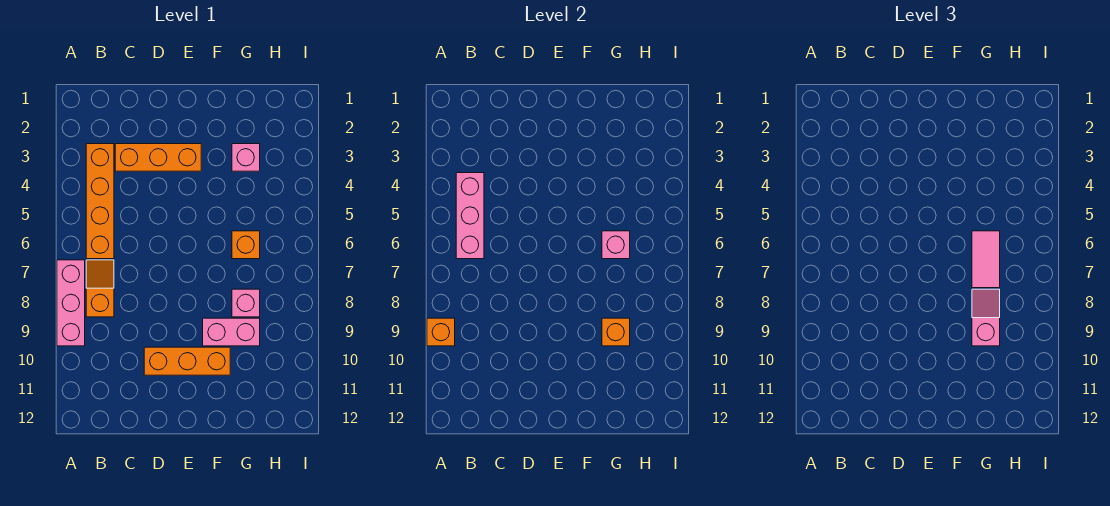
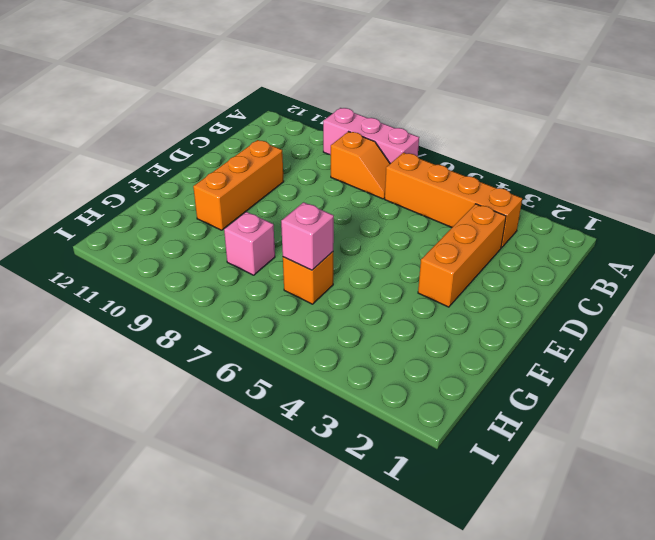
none -> pink 1x2 brick [203,318,260,346]
none -> pink 1x1 brick [232,144,260,171]
none -> orange 1x1 brick [427,318,455,346]

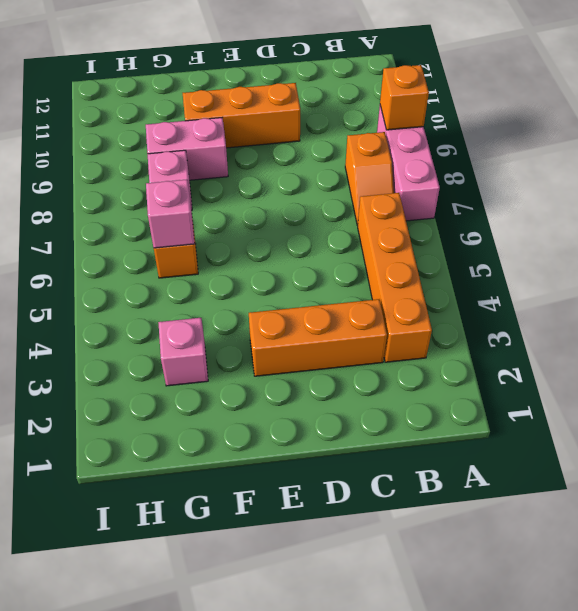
none -> pink 1x3 brick [456,173,484,259]
none -> orange 1x1 brick [602,318,630,346]
none -> pink 1x2 tile [972,231,1000,288]

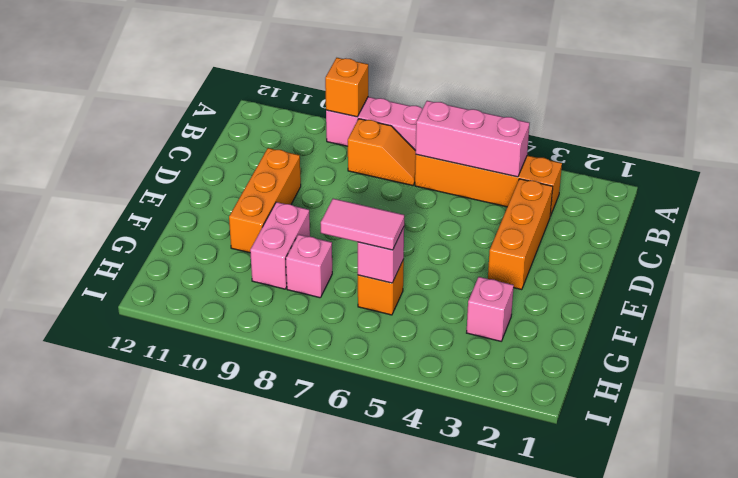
none -> orange 1x1 brick [602,318,630,346]
none -> pink 1x2 slope [972,289,1000,346]

